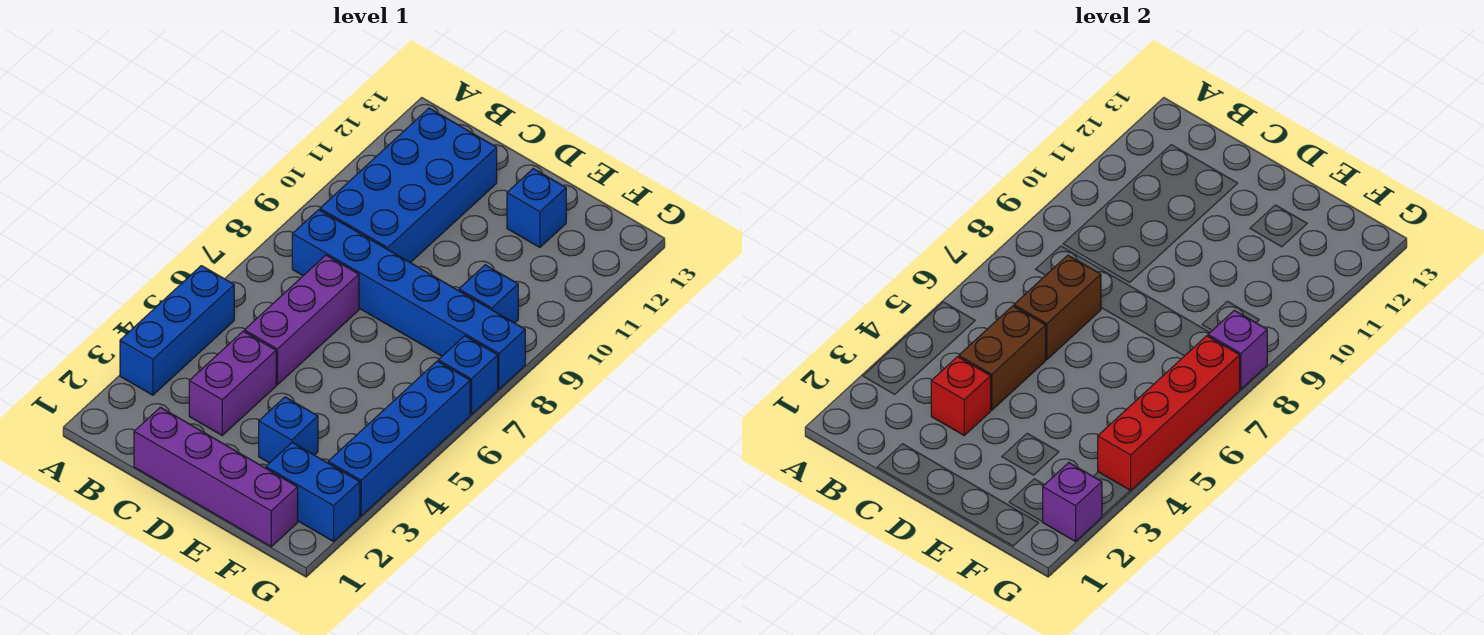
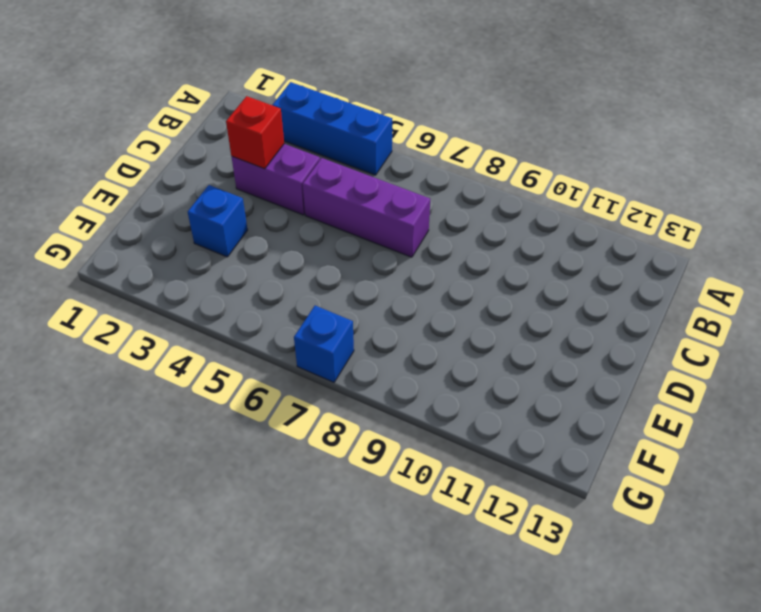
none -> blue 1x6 brick [292,210,525,389]
none -> blue 2x4 brick [320,108,497,263]
none -> purple 1x4 brick [134,407,298,547]

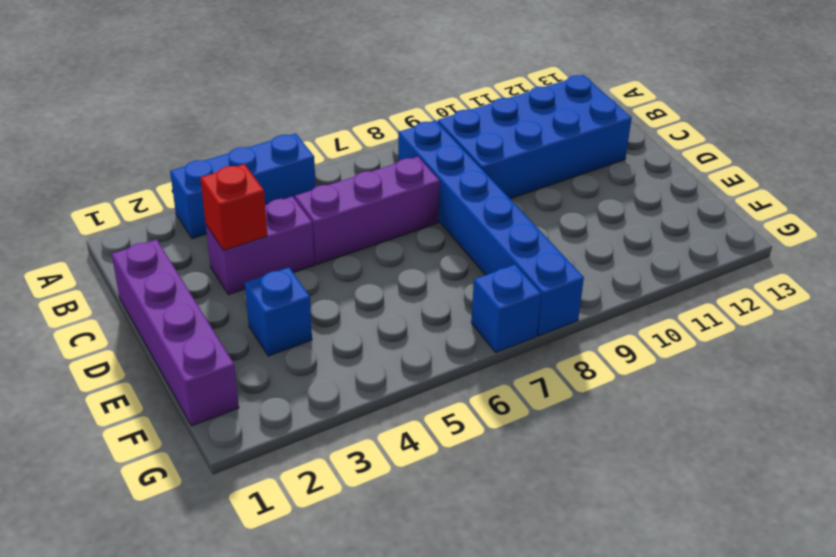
none -> blue 1x1 brick [507,169,566,247]
none -> blue 1x2 brick [266,443,360,541]
none -> blue 1x1 brick [459,265,518,323]

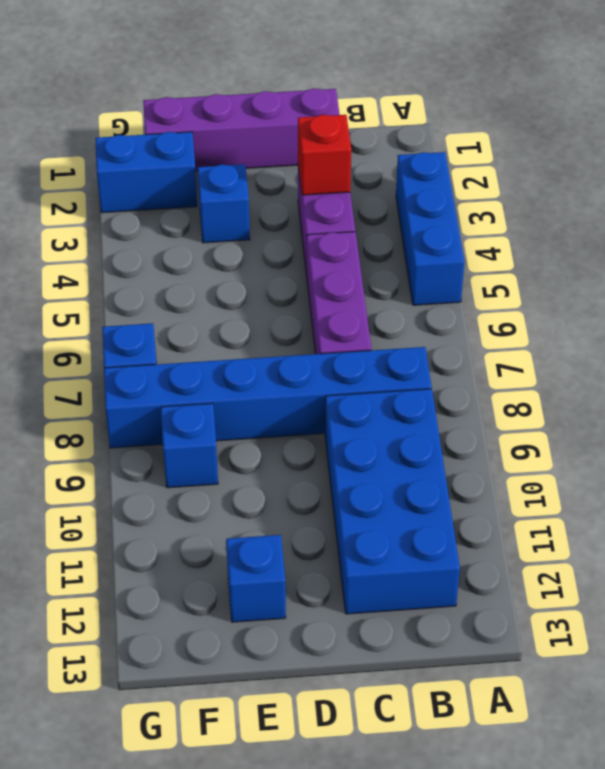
none -> blue 1x4 brick [328,361,470,516]
none -> brown 1x2 brick [959,306,1046,410]
none -> brown 1x2 brick [1014,255,1101,359]

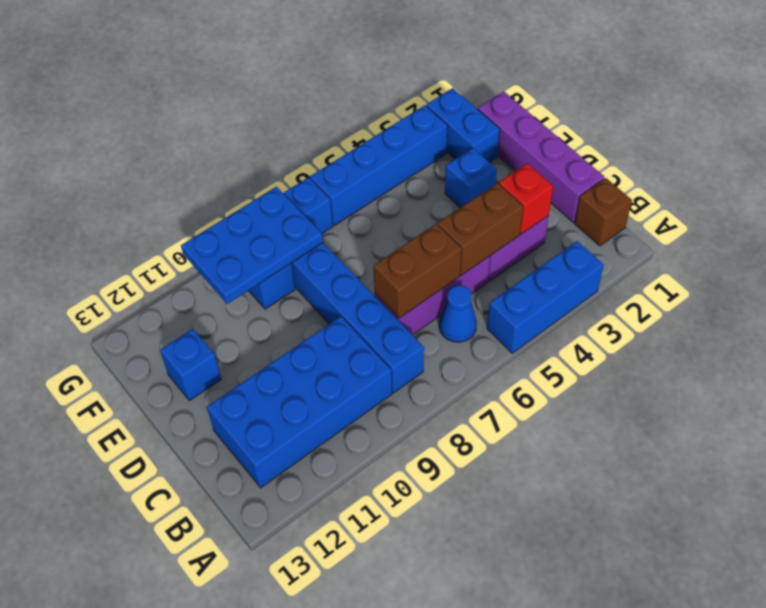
brown 1x1 brick [575,178,632,246] -> none
blue 1x1 cone [439,285,477,342] -> none
blue 2x3 plate [181,187,323,304] -> purple 1x1 brick [1208,310,1267,389]
none -> purple 1x1 brick [1043,463,1102,541]
none -> red 1x4 brick [1098,336,1240,491]

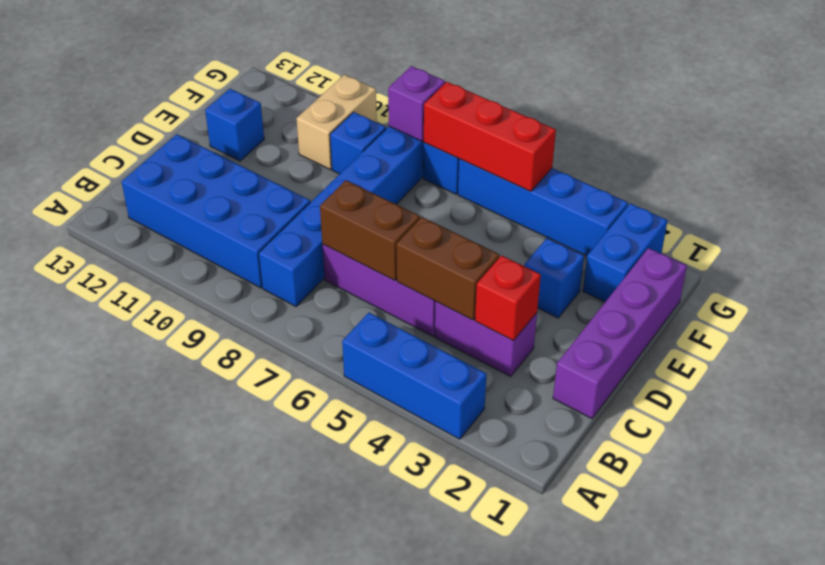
tan 1x2 brick [296,75,377,169] -> none
red 1x3 brick [424,82,556,192] -> red 1x4 brick [1098,336,1240,491]
none -> purple 1x1 brick [1043,463,1102,541]

